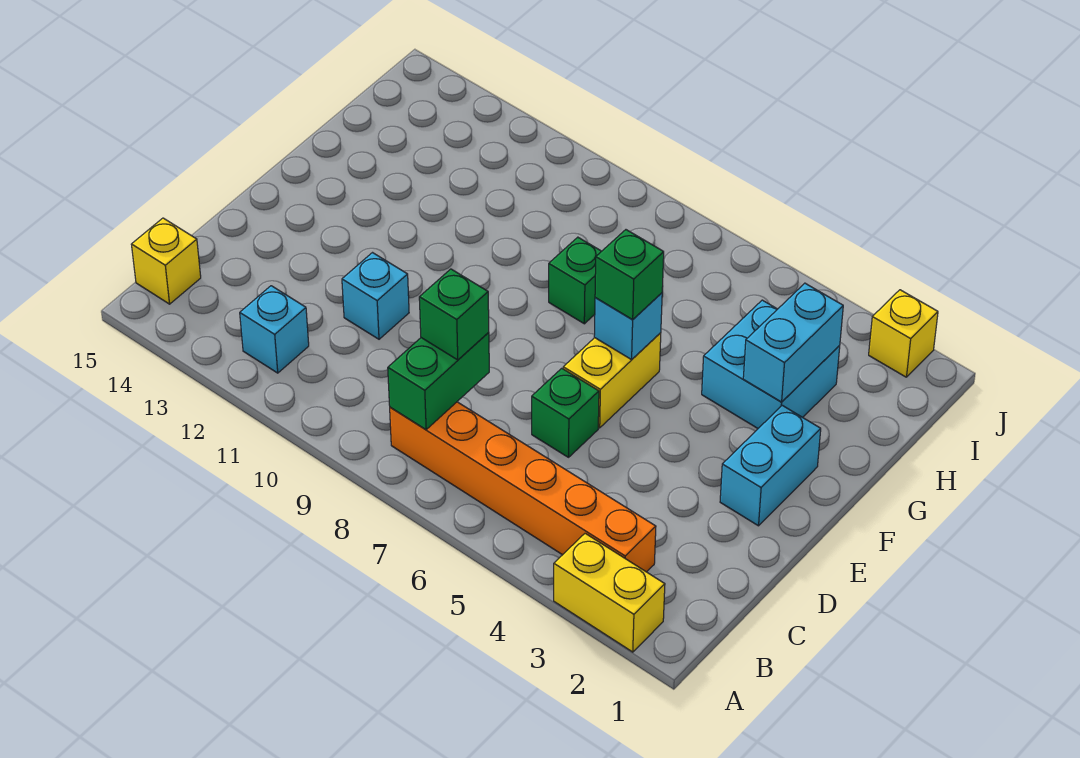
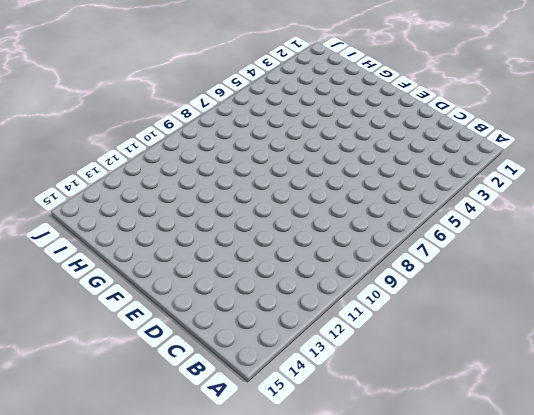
none -> yellow 1x2 brick [554,533,665,652]
none -> orange 1x6 brick [390,402,656,572]
none -> cyan 1x1 brick [240,286,309,373]

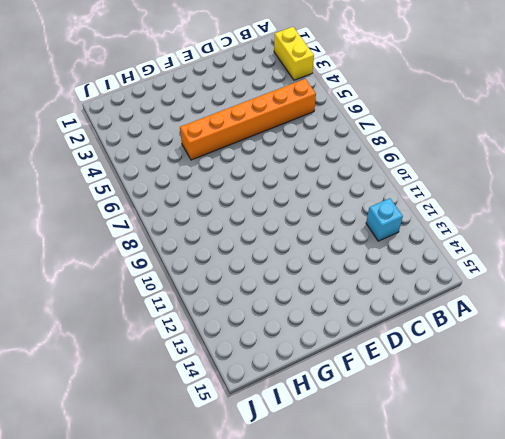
orange 1x6 brick [180,79,316,160] -> orange 1x6 brick turned to [390,402,656,572]
none -> yellow 1x1 brick [131,218,201,304]
none -> green 1x1 brick [532,368,599,457]
none -> cyan 1x1 brick [342,253,409,339]

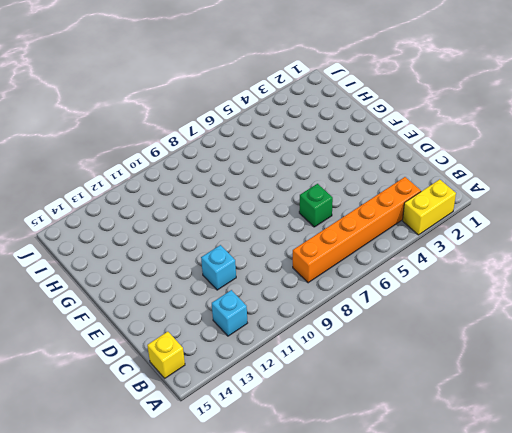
none -> cyan 1x2 brick [720,405,821,526]
none -> yellow 1x2 brick [563,333,661,428]
none -> cyan 2x2 brick [702,300,840,428]

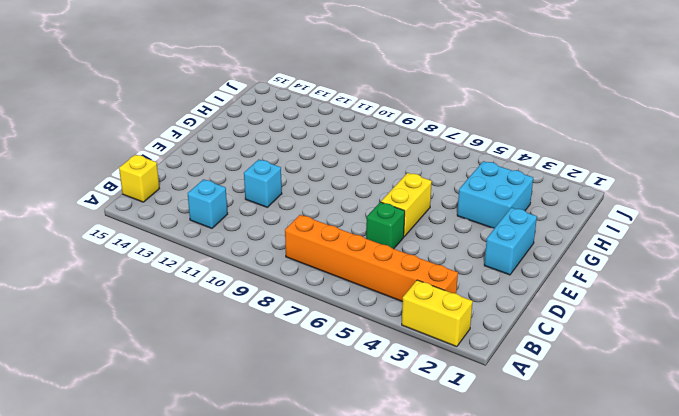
none -> green 1x1 brick [549,237,601,324]
none -> yellow 1x1 brick [869,290,938,377]
none -> green 1x2 brick [388,332,489,430]

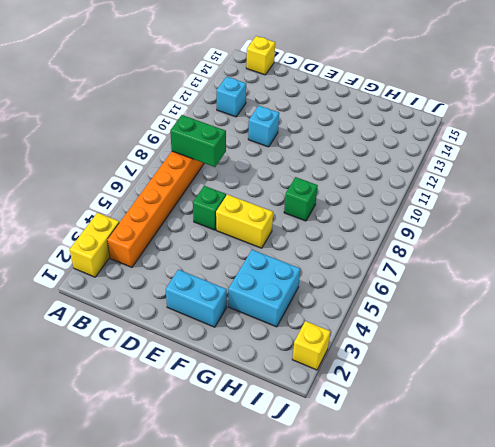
none -> cyan 1x1 brick [594,293,662,360]
none -> cyan 1x2 brick [743,283,843,402]
none -> green 1x1 brick [419,269,489,360]

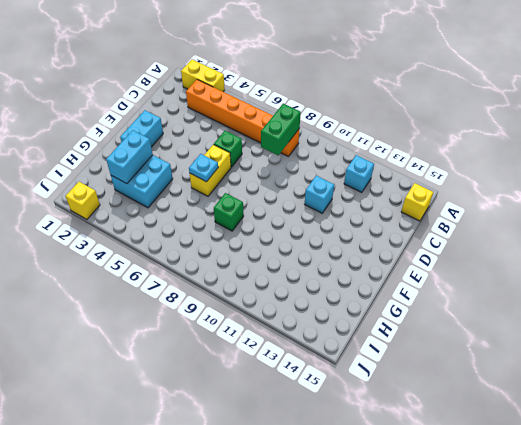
cyan 1x1 plate [189,154,218,182] -> cyan 1x1 brick [594,293,662,360]
none -> green 1x1 brick [419,269,489,360]
none -> green 1x1 brick [595,230,664,319]

